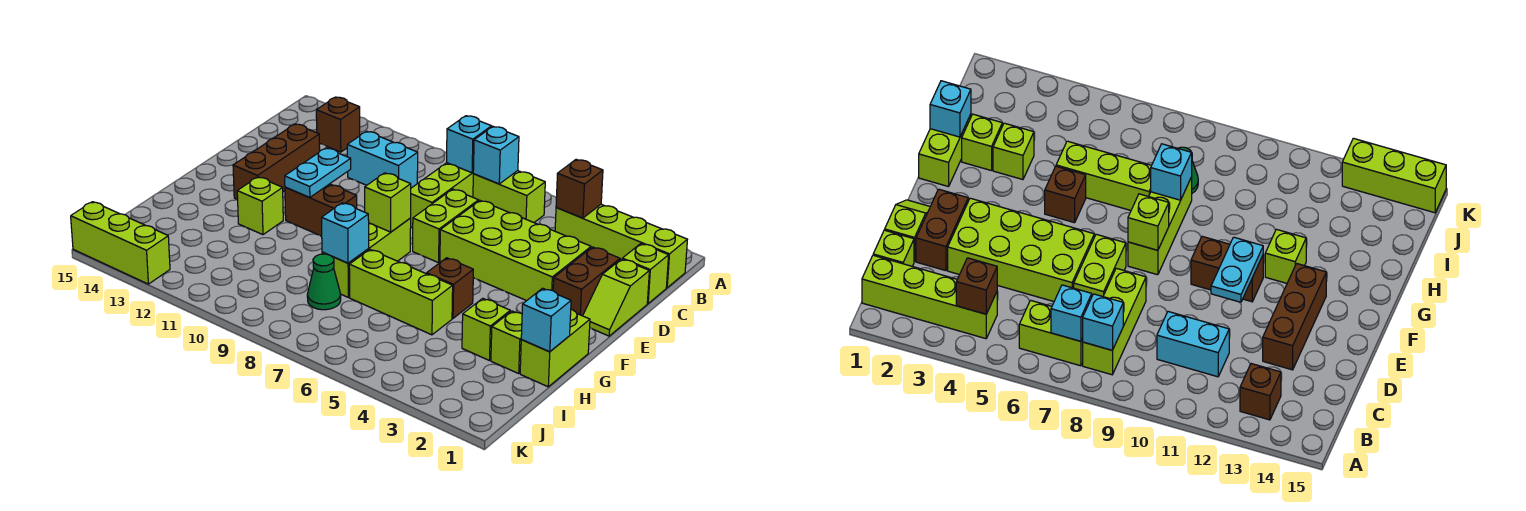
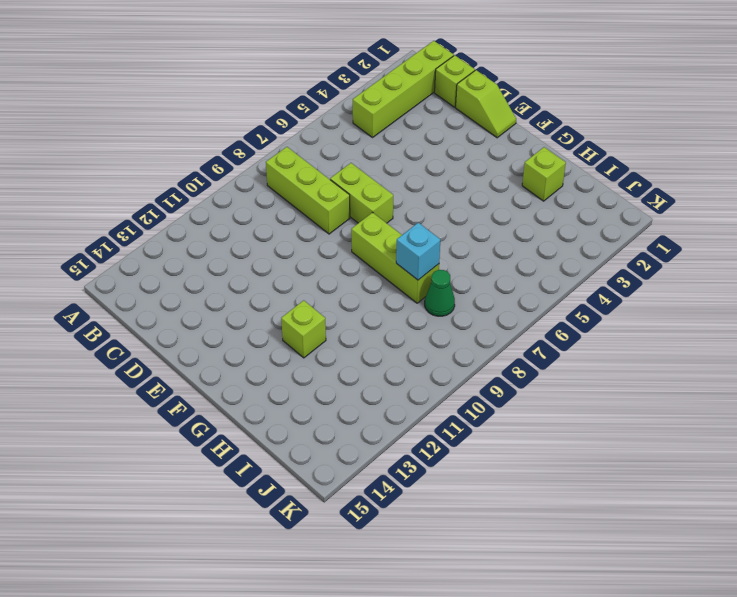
none -> lime 1x2 brick [473,171,545,222]
none -> brown 1x1 brick [316,97,360,152]
none -> cyan 1x2 brick [347,131,418,188]

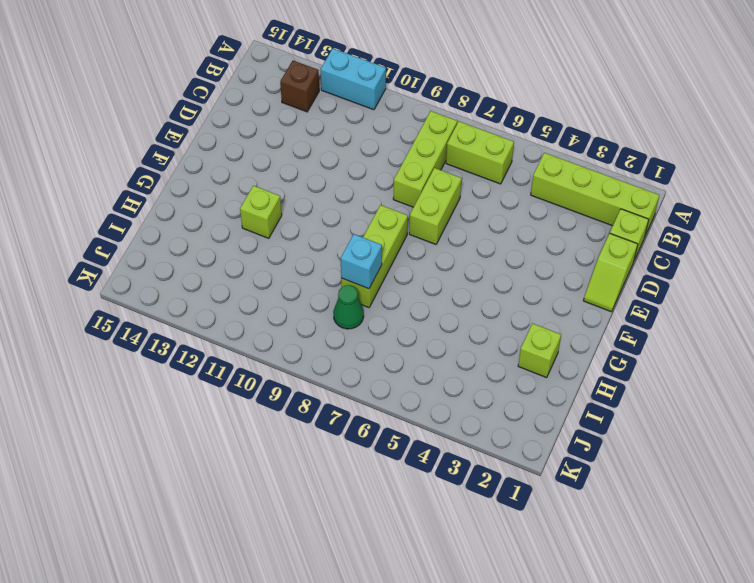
cyan 1x2 brick [320,49,386,110] -> cyan 1x2 brick moved to [347,131,418,188]
none -> brown 1x2 brick [553,247,620,316]
none -> lime 2x4 brick [440,201,591,301]
none -> brown 1x3 brick [233,124,320,200]

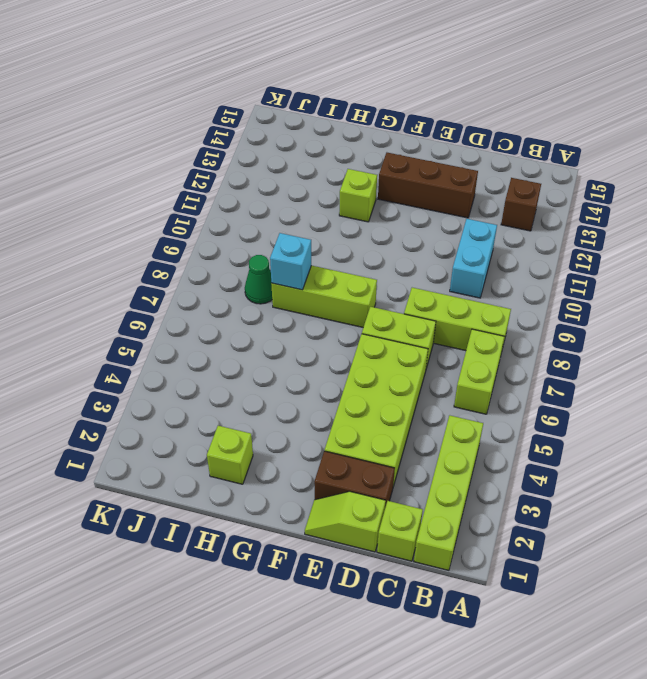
none -> brown 1x2 brick [285,184,357,236]
none -> lime 1x2 brick [520,310,590,387]
none -> brown 1x1 brick [427,258,473,318]

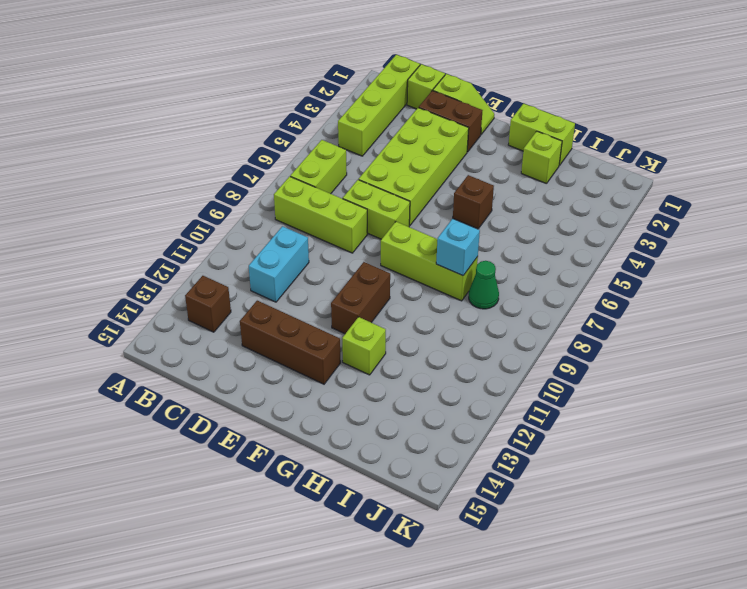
none -> lime 1x1 brick [462,298,510,361]
none -> lime 1x3 brick [349,250,453,335]
none -> lime 1x3 brick [71,202,170,284]

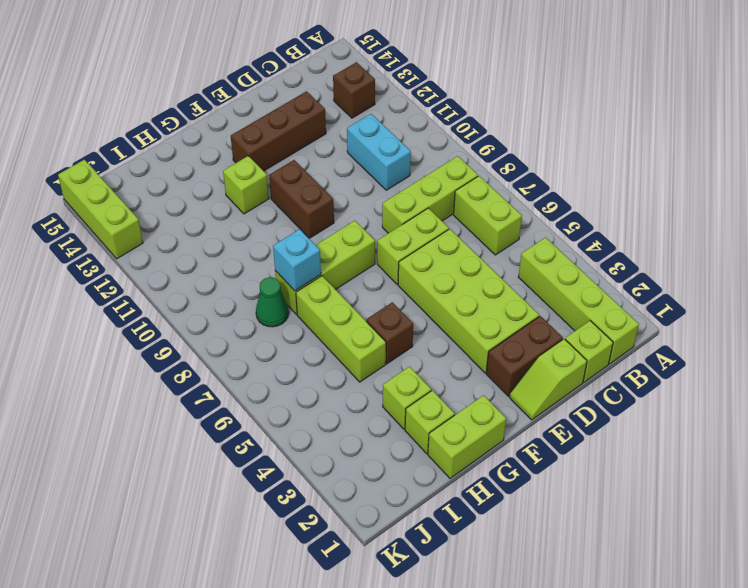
none -> brown 1x1 brick [556,159,603,218]
none -> cyan 1x1 brick [473,127,519,184]
none -> cyan 1x1 brick [447,116,492,173]

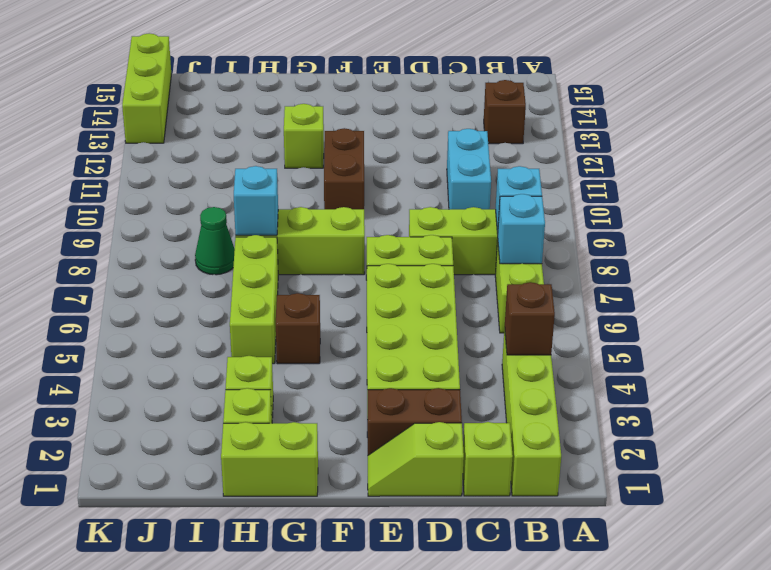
none -> brown 1x3 brick [233,124,320,200]
none -> cyan 1x2 plate [285,148,351,198]
none -> lime 1x1 brick [365,173,411,232]

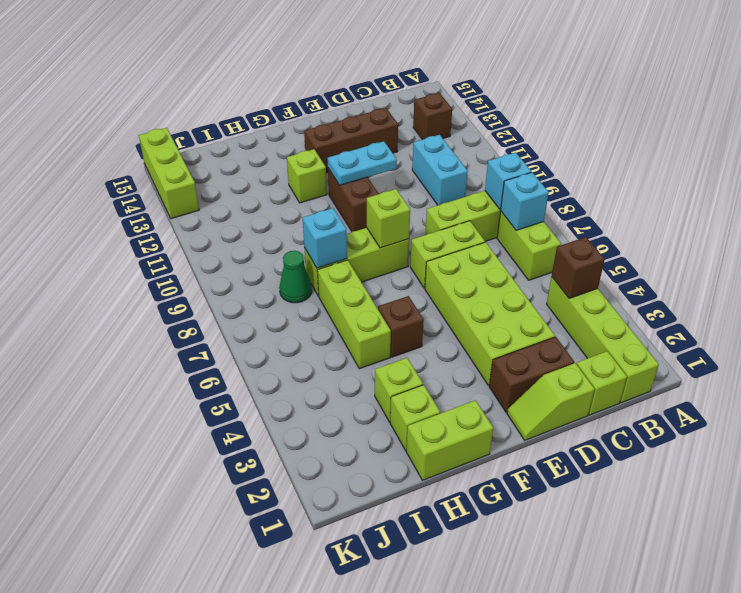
none -> cyan 1x1 brick [521,288,571,352]

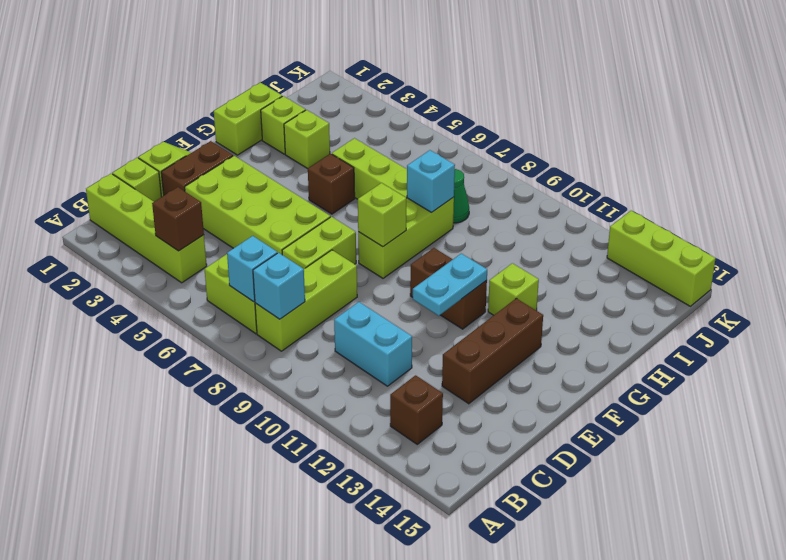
none -> cyan 1x1 brick [521,288,571,352]

